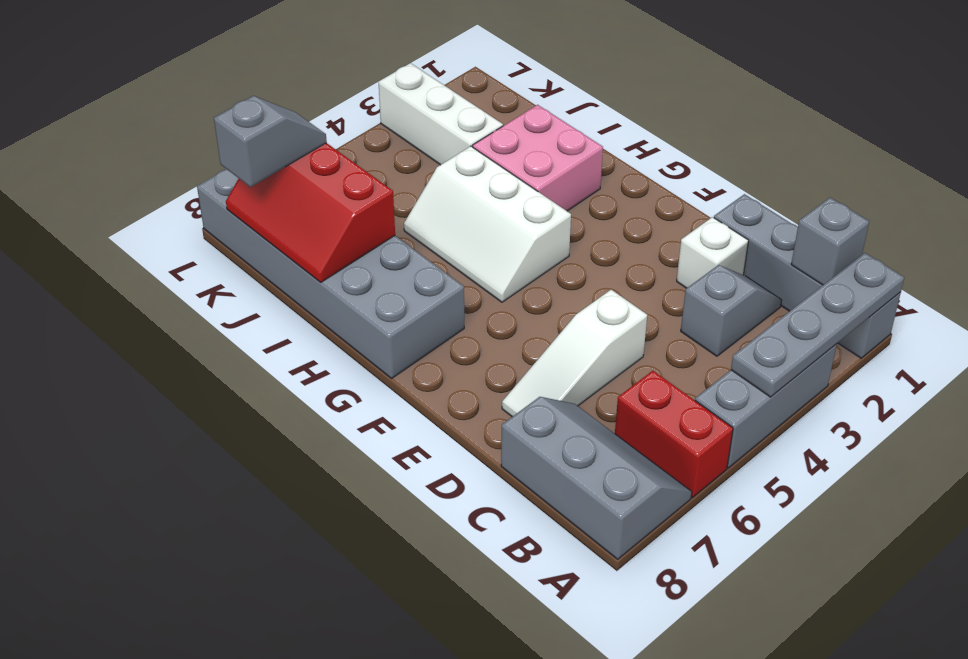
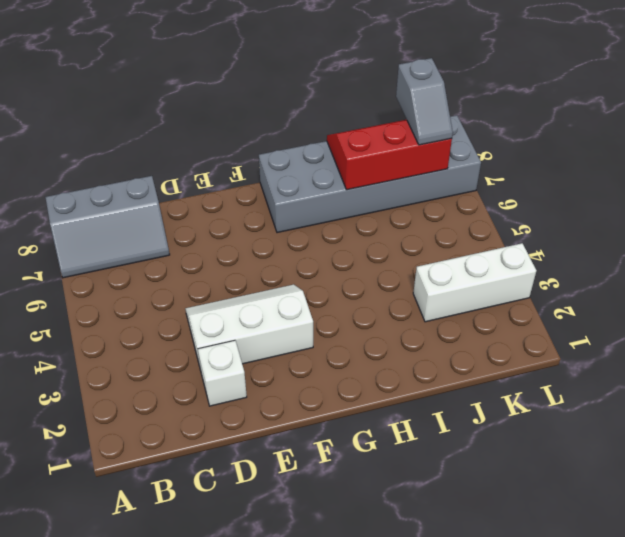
white 2x3 slope [185,284,313,370] -> white 2x3 slope moved to [404,146,571,302]
none -> grey 1x4 brick [714,194,901,358]
none -> grey 1x3 brick [695,344,837,468]
none -> red 1x2 brick [615,371,733,498]

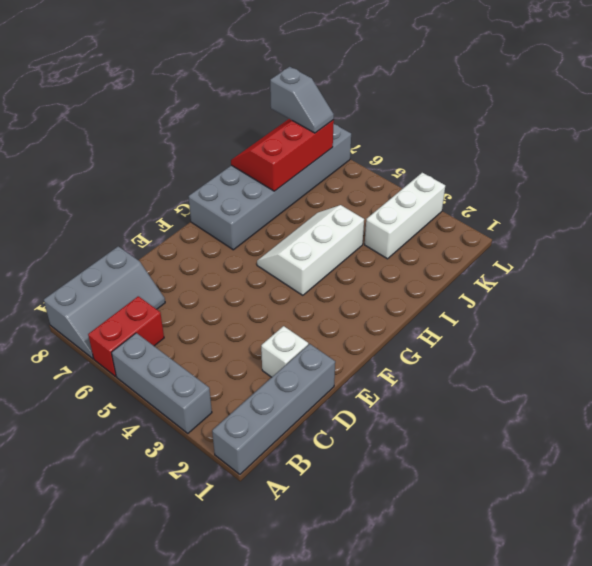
none -> grey 1x2 slope [681,265,782,356]
none -> white 1x3 slope [502,290,647,417]
none -> pink 2x2 brick [473,105,603,211]

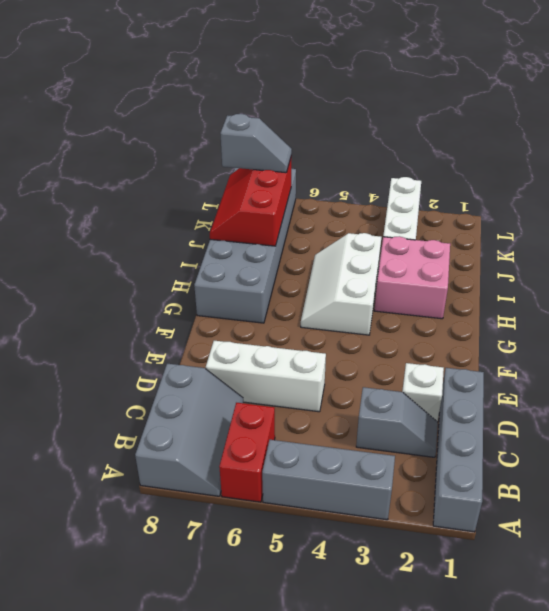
white 1x3 brick [206,341,326,412] -> white 1x3 slope [502,290,647,417]
none -> grey 1x4 plate [731,253,904,397]
none -> grey 1x1 brick [791,198,869,285]

